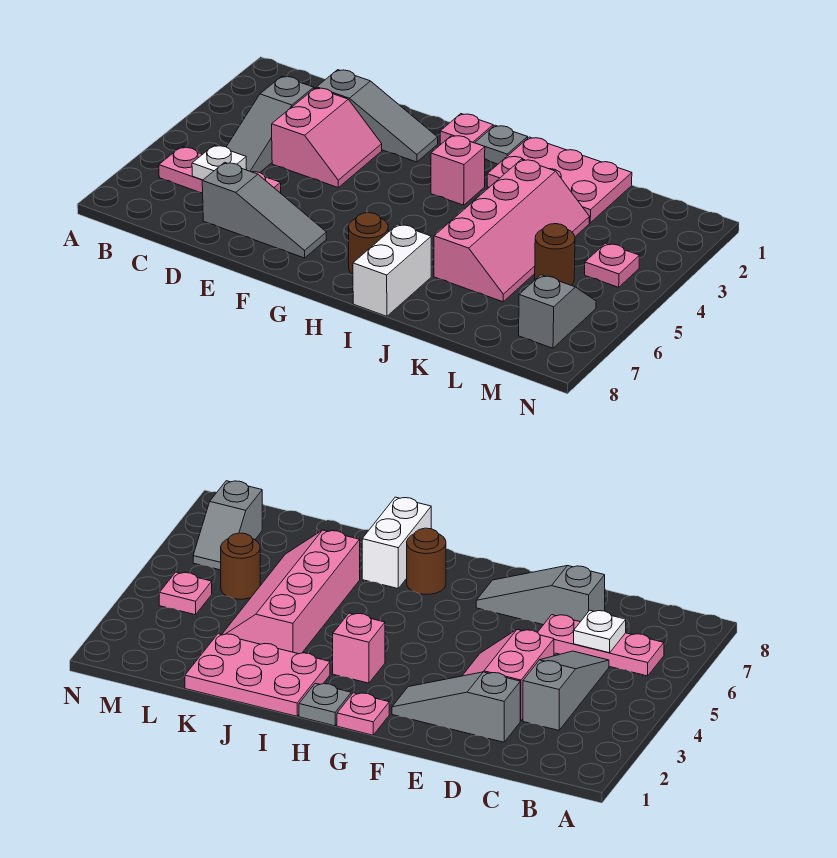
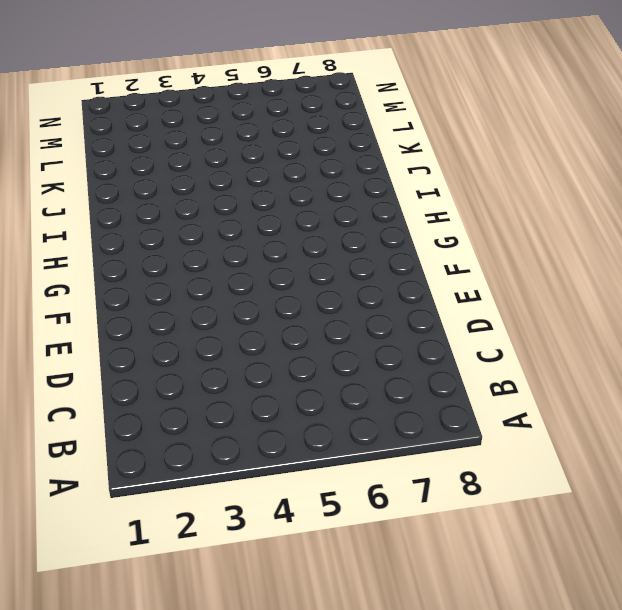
none -> pink 1x3 plate [159,147,281,193]
none -> grey 1x3 slope [227,76,314,173]
none -> grey 1x3 slope [317,70,438,162]

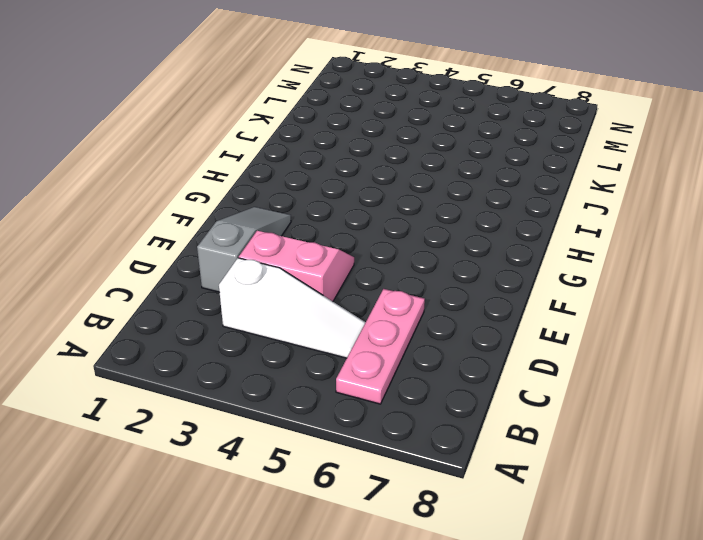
white 1x3 slope [219,258,366,358] -> grey 1x3 slope [227,76,314,173]
none -> grey 1x3 slope [202,162,326,258]
none -> pink 1x1 plate [440,114,493,144]
none -> grey 1x1 plate [475,125,528,164]

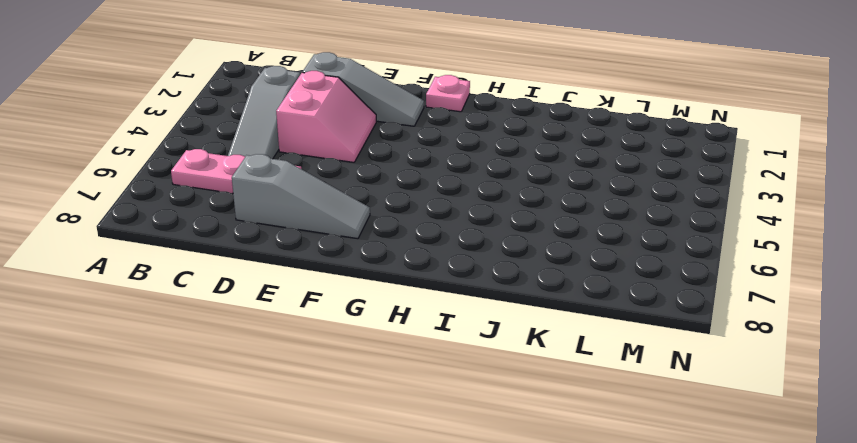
none -> grey 1x1 plate [475,125,528,164]
none -> pink 1x1 brick [431,135,485,205]
none -> brown 1x1 round brick [348,213,388,274]

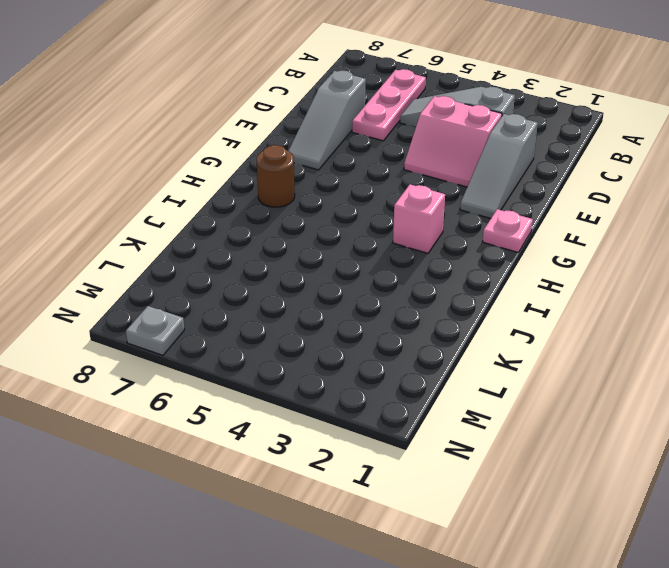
grey 1x1 plate [126,306,184,355] -> grey 1x1 plate moved to [475,125,528,164]
none -> pink 2x3 plate [487,137,632,223]
none -> white 1x2 brick [353,224,431,316]
none -> pink 2x4 slope [434,159,589,302]

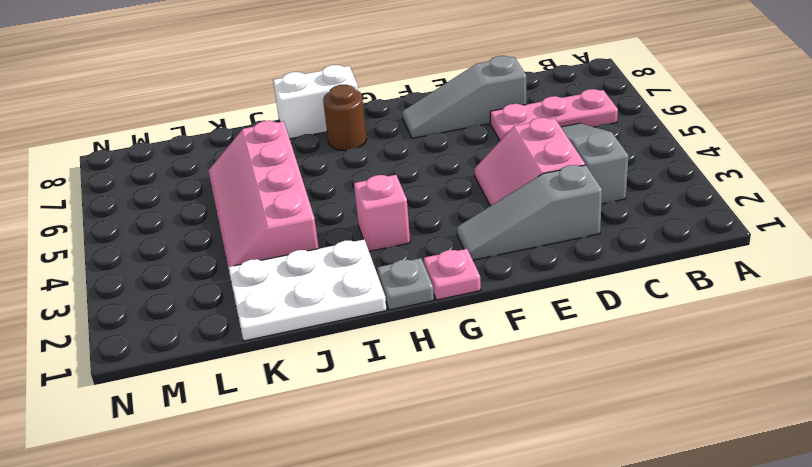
white 1x2 brick [273,65,358,139] -> white 1x2 brick turned to [353,224,431,316]
white 2x3 plate [228,240,387,341] -> pink 2x3 plate [487,137,632,223]
none -> brown 1x1 round brick [535,224,575,285]
none -> pink 1x1 plate [585,243,639,287]
none -> grey 1x2 slope [519,275,596,348]

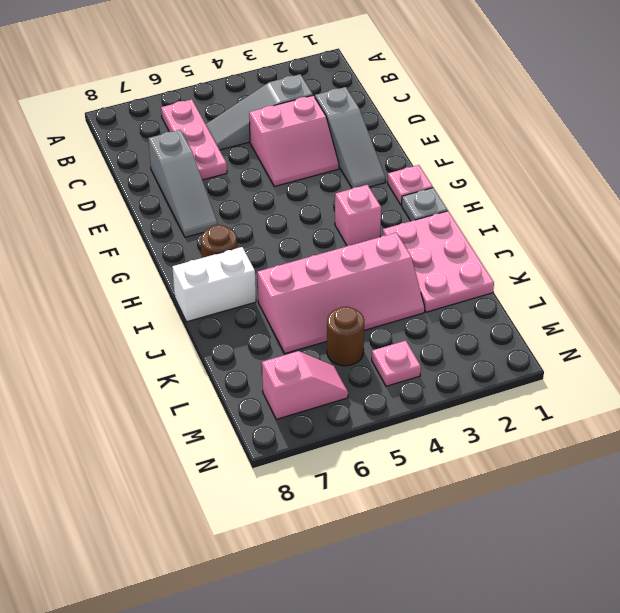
pink 1x2 slope [262,351,348,419] -> grey 1x2 slope [519,275,596,348]
none -> white 1x1 plate [192,145,247,180]

